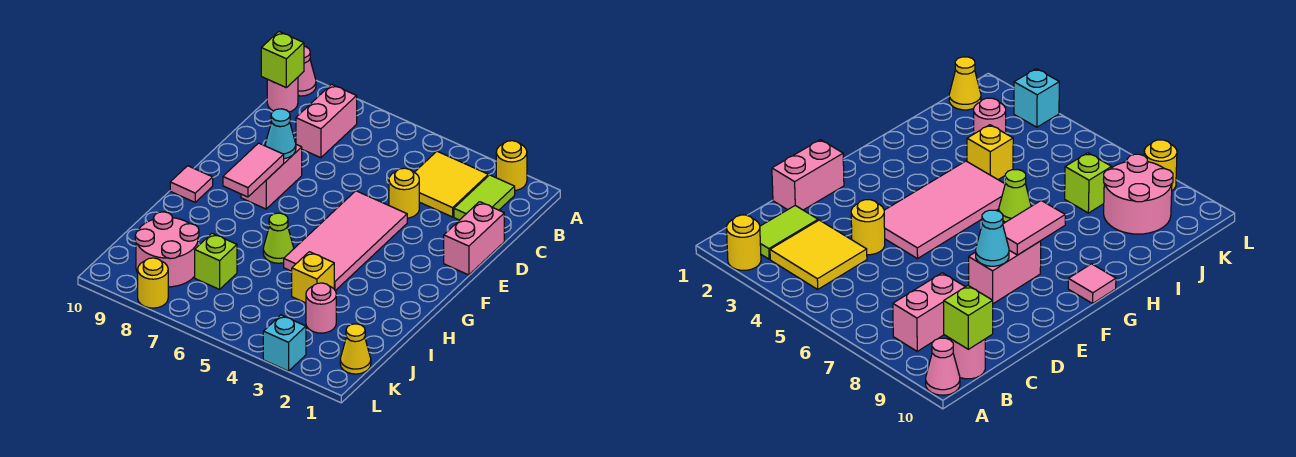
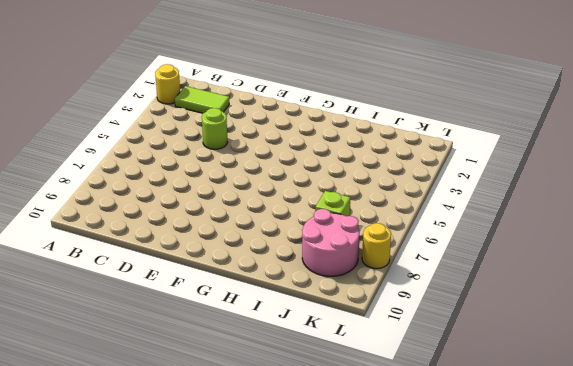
lime 1x1 round brick [202,108,228,149] -> yellow 1x1 round brick [389,168,419,218]
none -> pink 1x1 cone [298,46,316,96]
none -> yellow 2x2 tile [414,151,488,217]
none -> pink 1x2 brick [296,84,357,158]

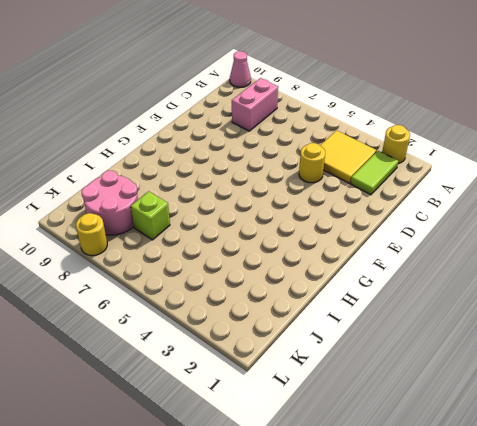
none -> pink 1x1 round brick [267,77,298,112]
none -> pink 1x2 brick [444,202,504,275]
none -> pink 2x4 tile [284,191,407,291]

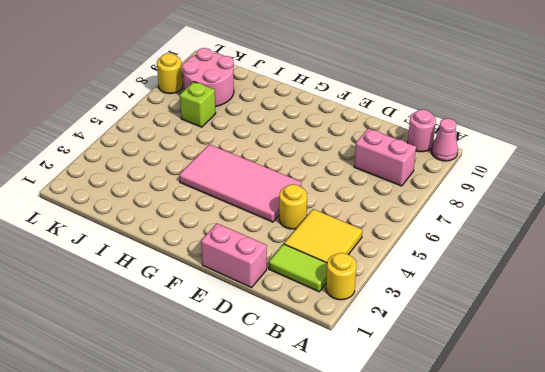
none -> pink 1x2 brick [241,145,302,209]
none -> pink 1x1 tile [170,166,213,202]
none -> lime 1x1 cone [263,213,294,263]

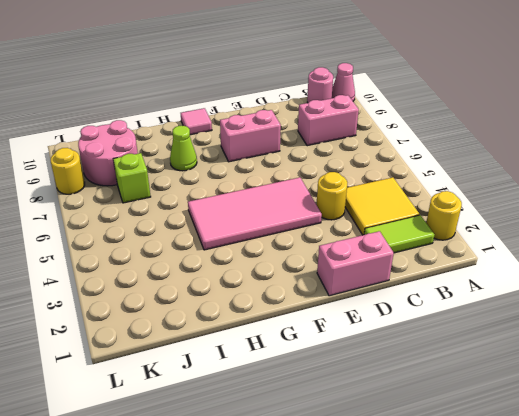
lime 1x1 cone [170,126,197,171] -> lime 1x1 cone moved to [263,213,294,263]
none -> yellow 1x1 brick [292,252,334,303]
none -> pink 1x1 round brick [306,283,336,333]
none -> yellow 1x1 cone [340,324,371,374]

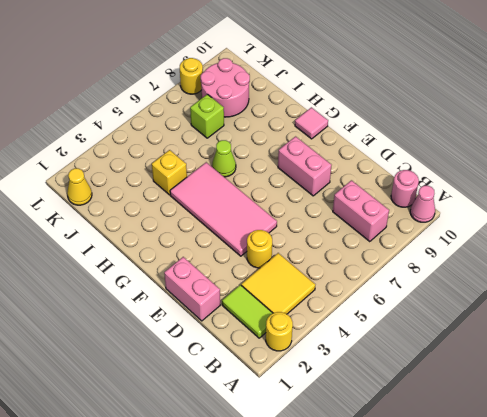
none -> pink 1x1 round brick [306,283,336,333]
none -> cyan 1x1 brick [263,315,306,371]
none -> lime 1x1 brick [261,32,304,87]

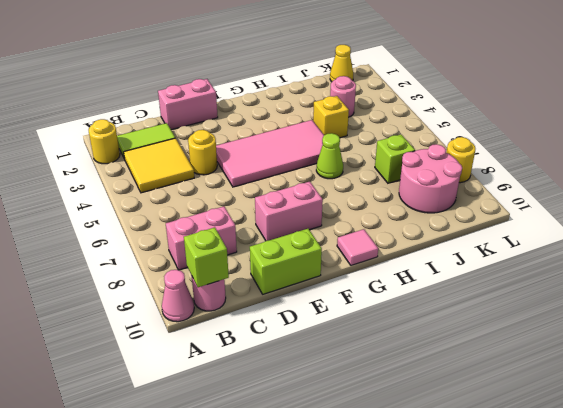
lime 1x2 brick [250,229,322,294] -> none
none -> cyan 1x1 brick [263,315,306,371]
none -> cyan 1x1 cone [265,109,296,159]
none -> pink 1x2 tile [223,143,284,197]

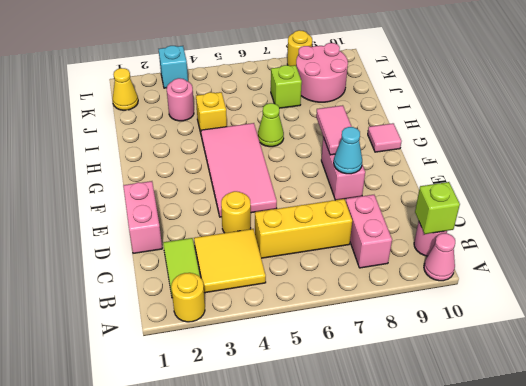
yellow 1x3 brick [255,199,352,258] -> none

